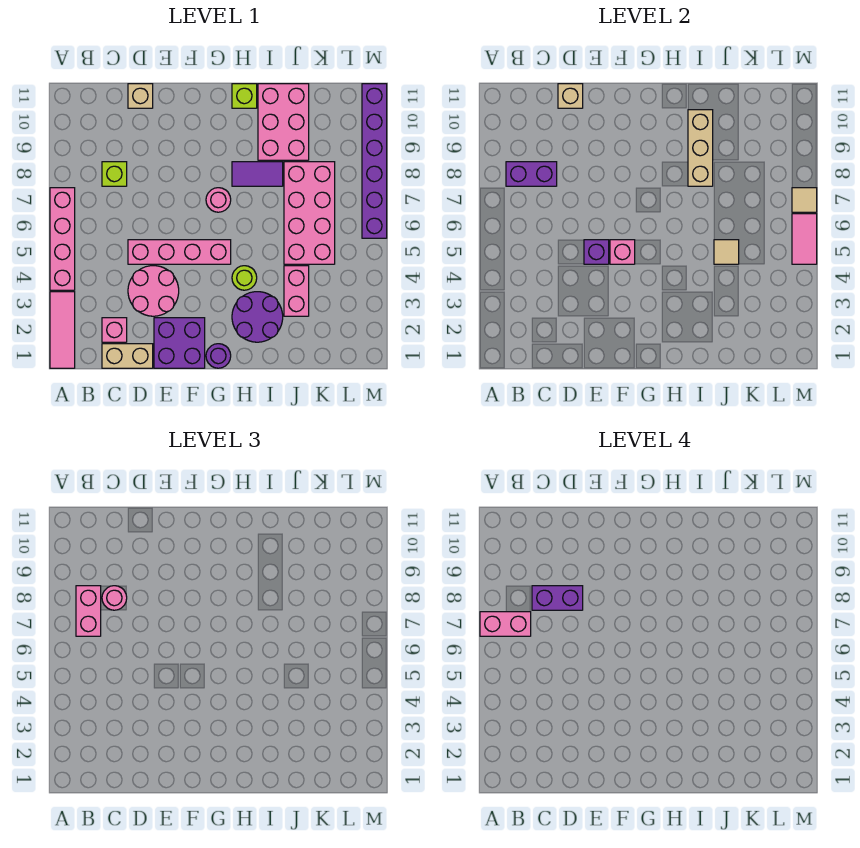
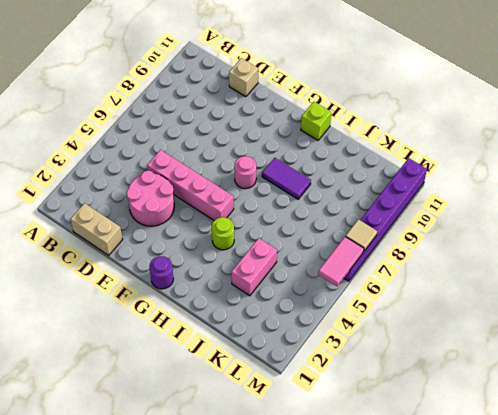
none -> pink 1x3 tile [50,292,75,368]
none -> pink 1x4 brick [50,188,75,290]
none -> pink 1x1 brick [102,318,127,342]
none -> lime 1x1 brick [102,162,127,186]

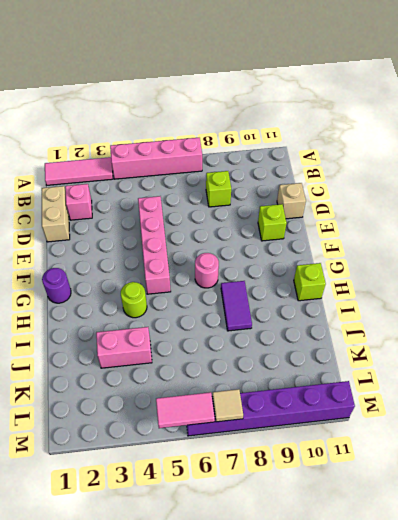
lime 1x1 brick [258,204,287,241] -> none
none -> pink 2x2 round brick [128,266,179,316]
none -> purple 2x2 brick [154,318,205,368]
none -> purple 2x2 round brick [232,292,283,342]
none -> pink 2x3 brick [258,84,309,160]

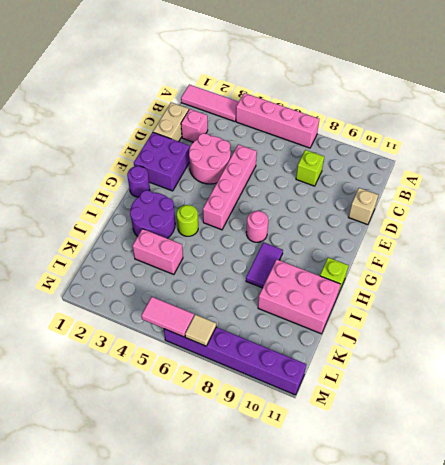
none -> pink 2x4 brick [284,162,335,264]
none -> purple 1x2 brick [506,162,557,186]
none -> tan 1x1 brick [558,84,583,108]
none -> purple 1x1 brick [584,240,609,264]

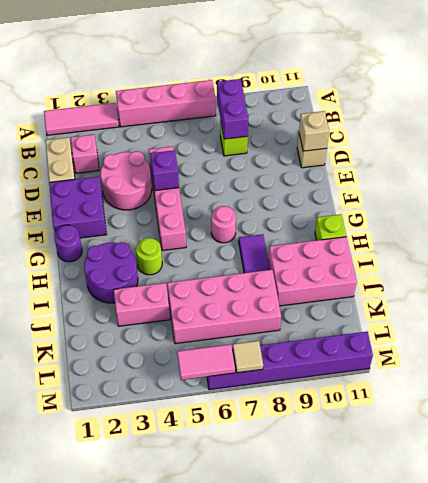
none -> pink 1x1 brick [610,240,635,264]
none -> tan 1x3 brick [688,110,713,186]
none -> tan 1x1 tile [714,240,739,264]
none -> pink 1x2 brick [76,586,101,636]

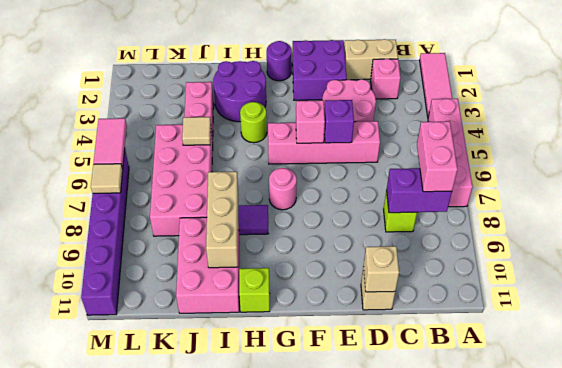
none -> pink 1x1 round brick [102,586,127,610]
none -> pink 1x2 brick [480,612,531,636]
none -> purple 1x2 brick [532,586,583,610]

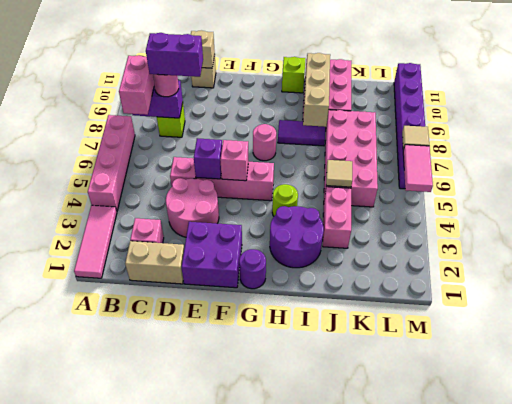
none -> pink 1x2 brick [480,612,531,636]

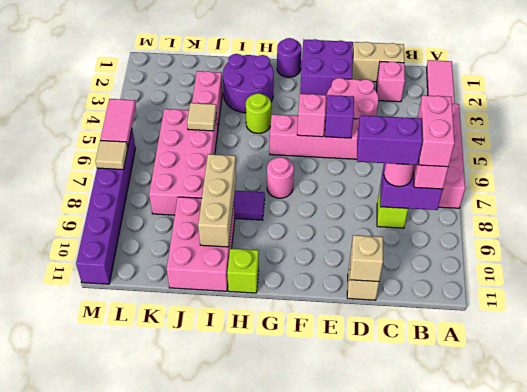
pink 1x2 brick [418,95,455,167] -> pink 1x2 brick turned to [480,612,531,636]

